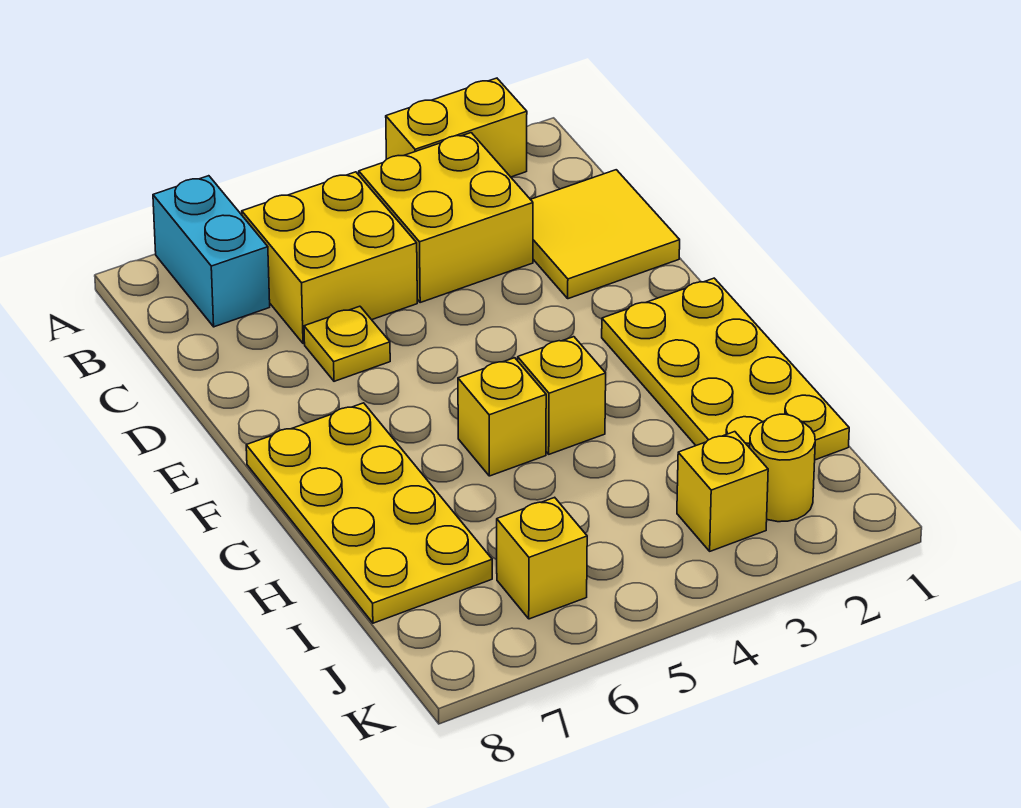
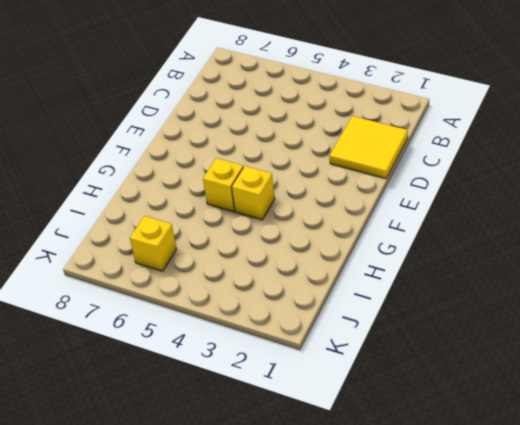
none -> yellow 1x2 brick [386,78,527,177]
none -> cyan 1x2 brick [153,176,270,327]
none -> yellow 2x2 brick [359,133,533,302]

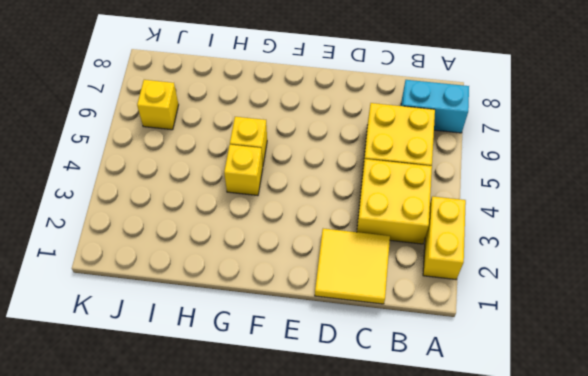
none -> yellow 1x1 plate [304,306,390,381]
none -> yellow 2x4 plate [602,278,849,460]
none -> yellow 2x4 plate [246,403,492,623]

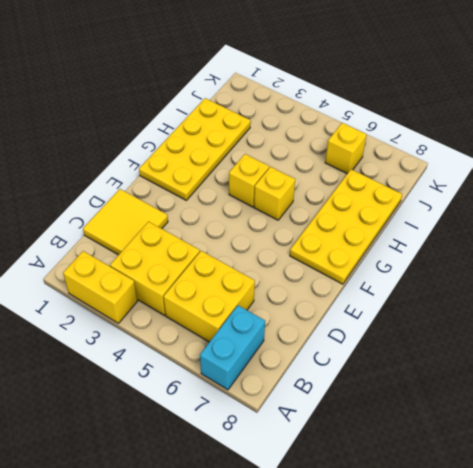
none -> yellow 1x1 plate [304,306,390,381]
none -> yellow 1x1 round brick [750,414,815,522]
none -> yellow 1x1 brick [677,432,768,551]

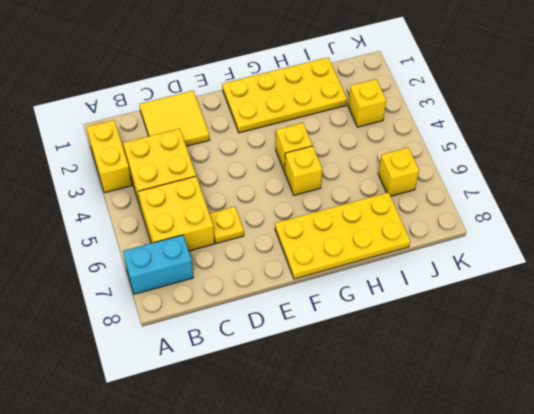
none -> yellow 1x1 round brick [750,414,815,522]

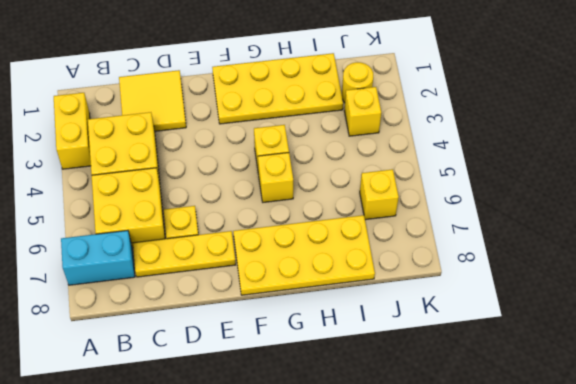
yellow 1x3 plate [133,231,236,277] -> none

